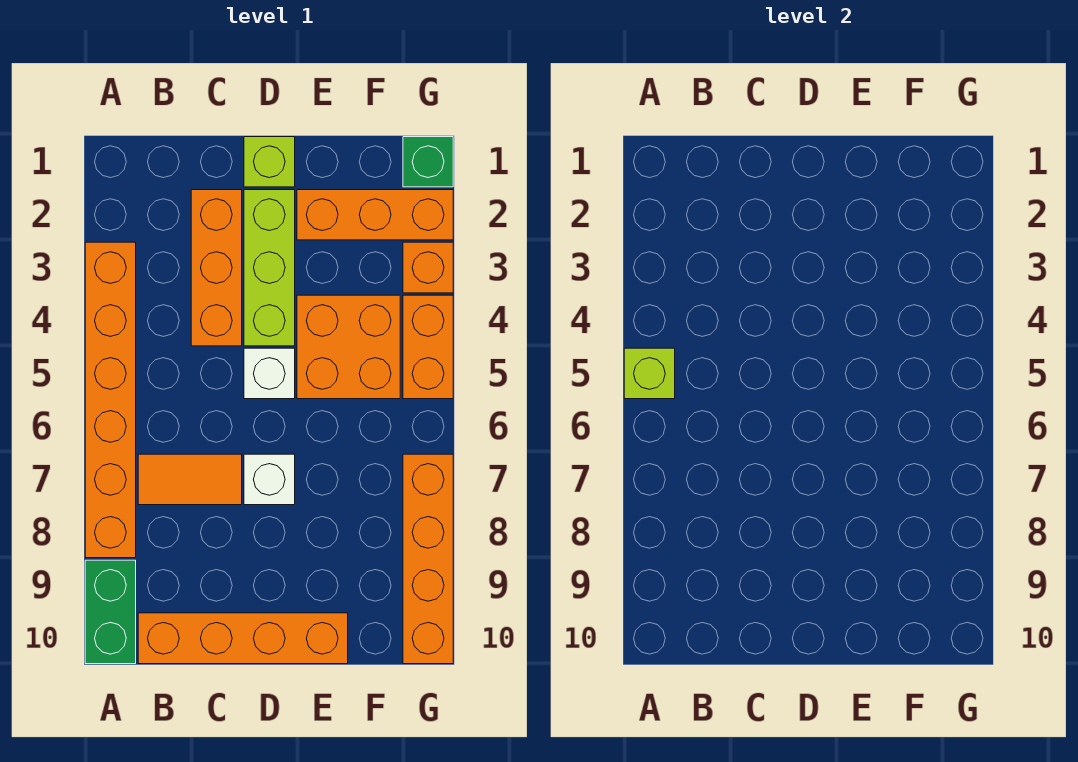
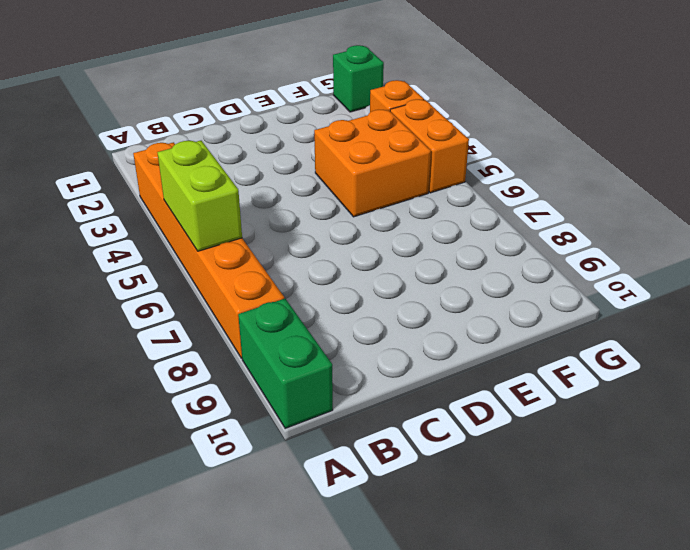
lime 1x2 brick [157,141,242,251] -> lime 1x1 brick [624,348,675,399]
none -> orange 1x2 tile [138,454,242,505]
none -> orange 1x4 brick [138,613,348,664]
none -> orange 1x3 brick [191,190,242,346]

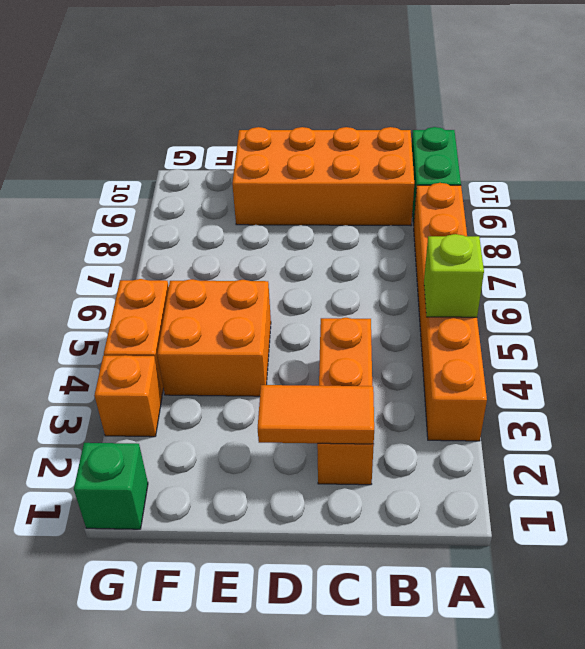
orange 2x4 brick [232,127,414,226] -> orange 1x4 brick [138,613,348,664]
orange 1x2 tile [258,385,374,444] -> orange 1x2 tile moved to [138,454,242,505]
none -> lime 1x1 brick [244,137,295,187]
none -> lime 1x3 brick [244,190,295,346]
none -> white 1x1 brick [244,348,295,399]

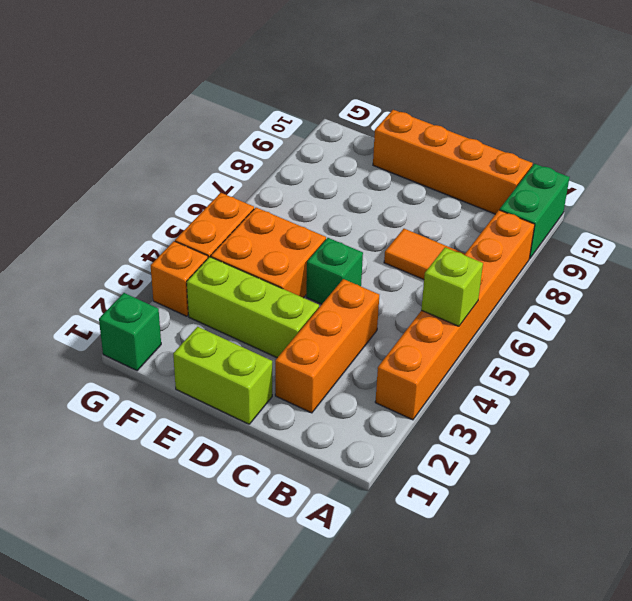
lime 1x2 brick [173,327,272,424] -> lime 1x1 brick [244,137,295,187]
lime 1x3 brick [187,257,319,358] -> lime 1x3 brick turned to [244,190,295,346]
green 1x1 brick [306,238,363,304] -> white 1x1 brick [244,348,295,399]
none -> white 1x1 brick [244,454,295,505]
none -> orange 1x3 brick [297,190,453,240]
none -> orange 1x4 brick [403,454,453,664]

